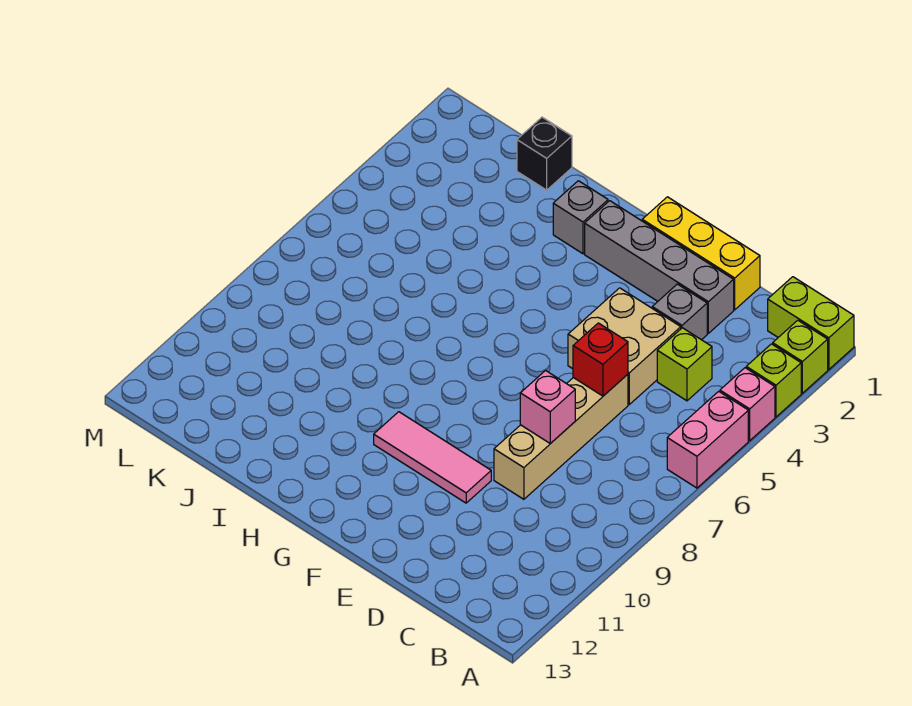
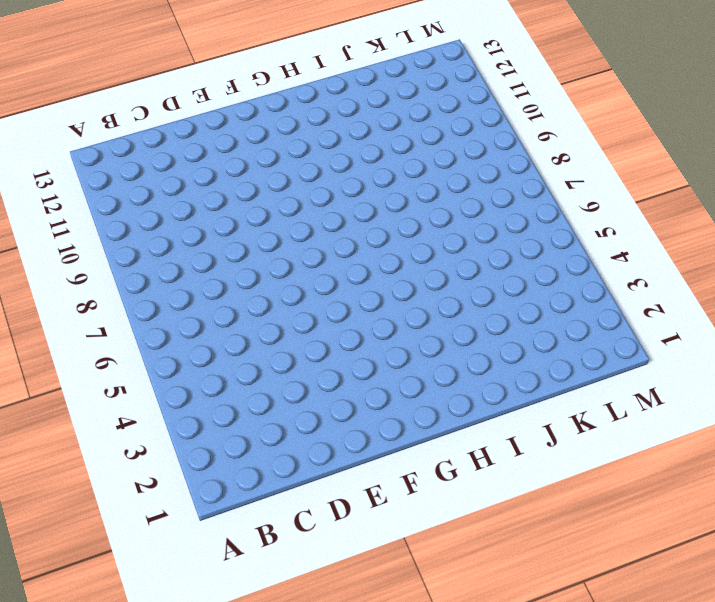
none -> lime 1x2 brick [768,277,854,370]
none -> lime 1x1 brick [773,320,828,393]
none -> lime 1x1 brick [746,344,801,417]

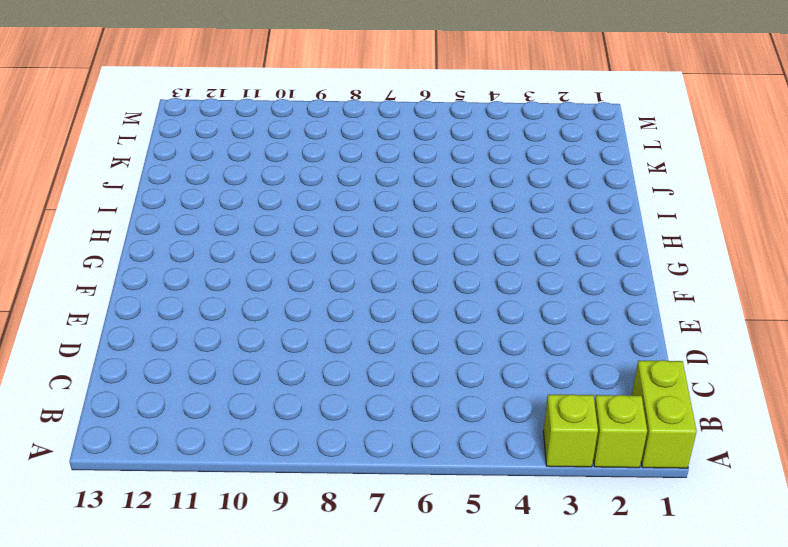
none -> pink 1x1 brick [720,368,775,441]
none -> pink 1x2 brick [667,391,748,488]
none -> lime 1x1 brick [657,328,712,401]

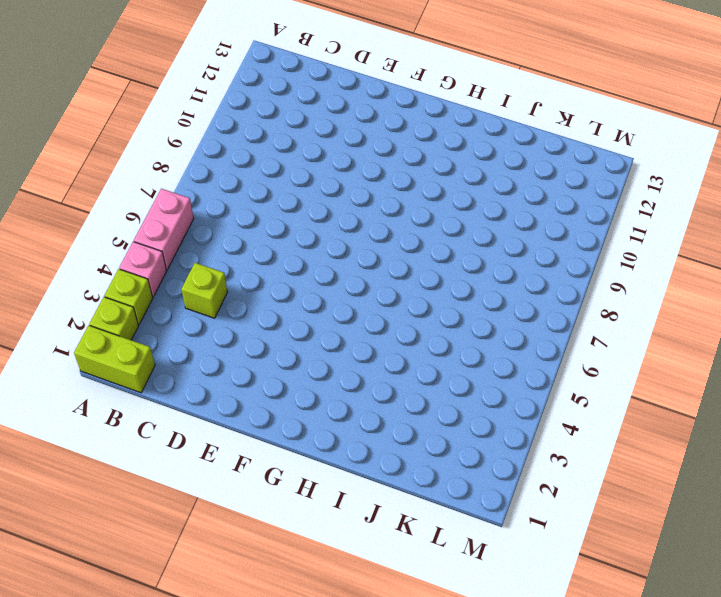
none -> yellow 1x3 brick [642,197,760,310]
none -> grey 1x4 brick [585,201,734,333]
none -> grey 1x1 brick [652,284,707,340]

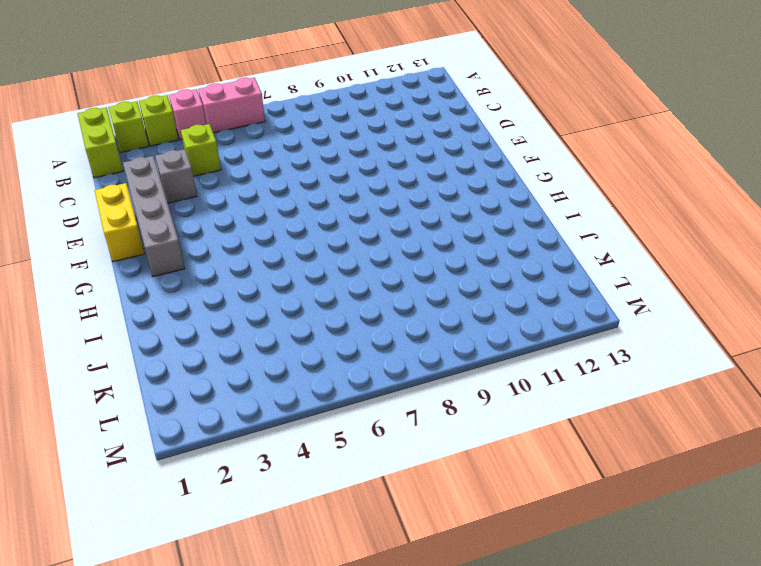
yellow 1x2 brick [95,183,145,262] -> yellow 1x3 brick [642,197,760,310]
none -> tan 2x2 brick [568,288,681,404]
none -> tan 1x4 brick [494,374,628,499]
none -> pink 1x3 tile [374,412,491,503]

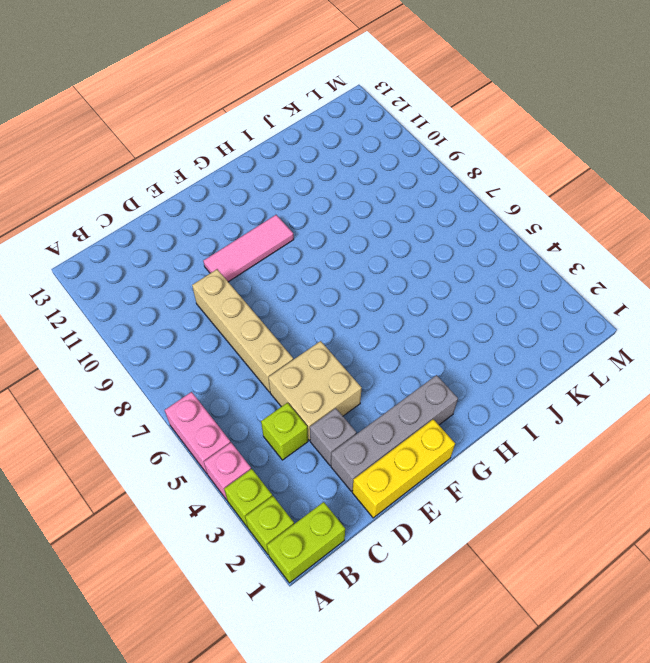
none -> grey 1x1 brick [553,181,608,254]
none -> black 1x1 brick [517,117,572,190]
none -> red 1x1 brick [573,323,628,396]

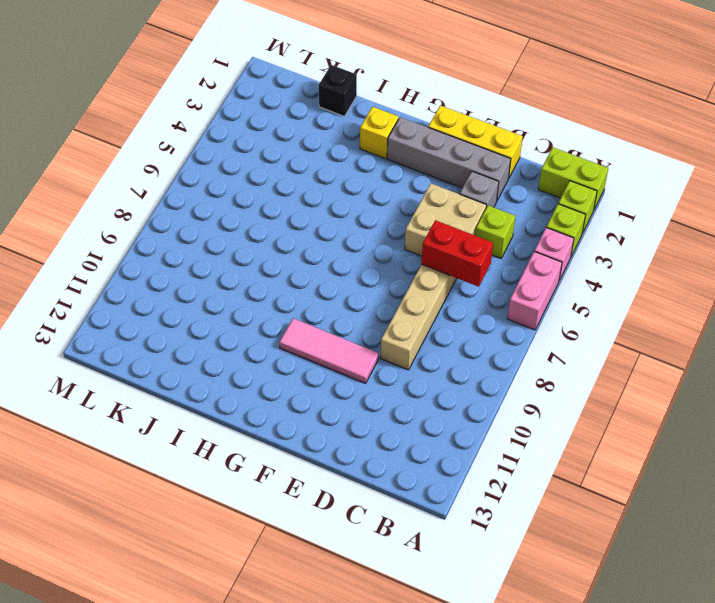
red 1x2 brick [421,220,493,287] -> red 1x1 brick [573,323,628,396]
yellow 1x1 brick [360,107,399,159] -> grey 1x1 brick [553,181,608,254]
none -> pink 1x1 brick [520,371,575,444]

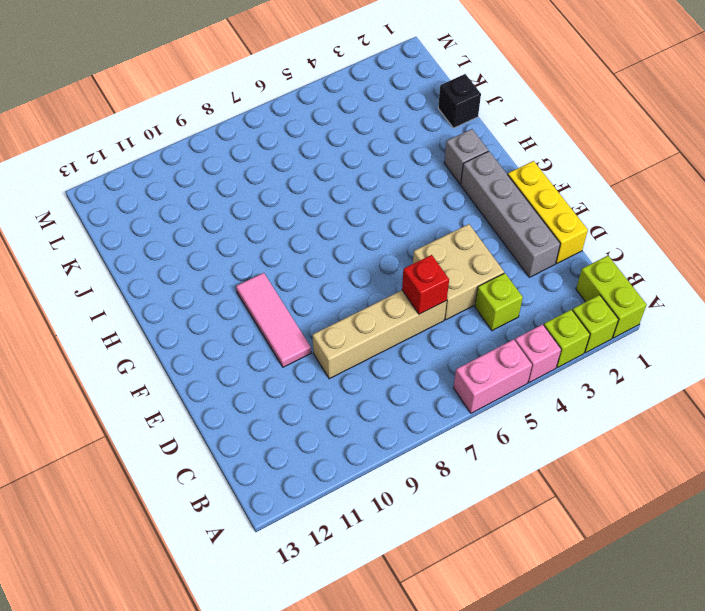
none -> grey 1x1 brick [652,284,707,340]
none -> pink 1x1 brick [520,371,575,444]

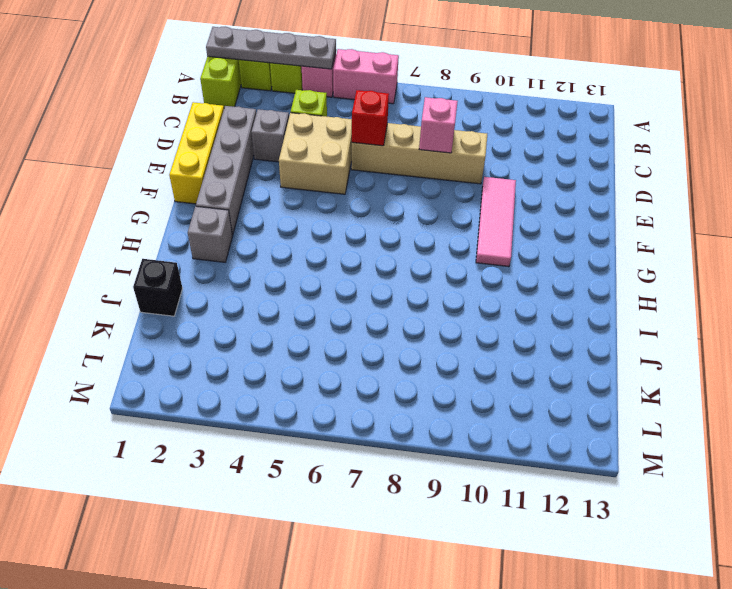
grey 1x4 plate [206,27,336,69] -> none

